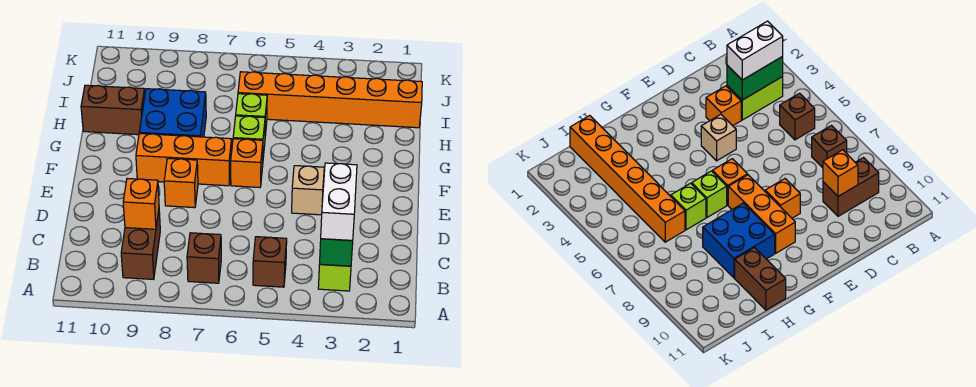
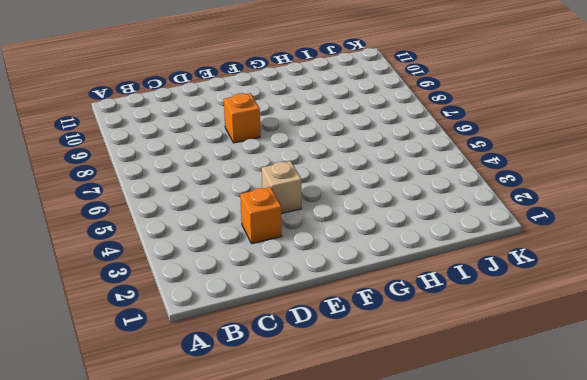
none -> lime 1x2 brick [318,264,351,291]
none -> brown 1x1 brick [253,237,287,287]
none -> brown 1x1 brick [187,233,221,283]

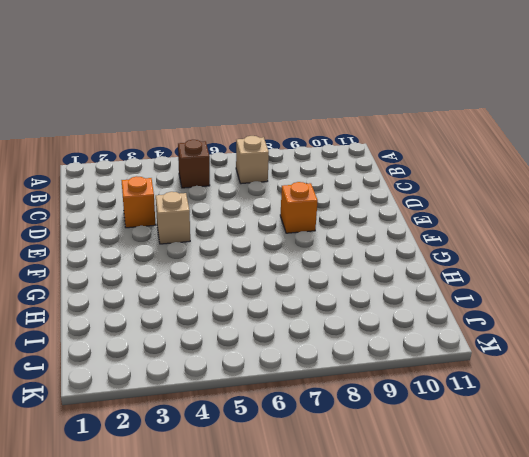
tan 1x1 brick [236,136,269,184] -> brown 1x1 brick [187,233,221,283]
none -> lime 1x2 brick [318,264,351,291]
none -> brown 1x2 brick [121,211,160,279]
none -> orange 1x1 brick [231,139,263,187]

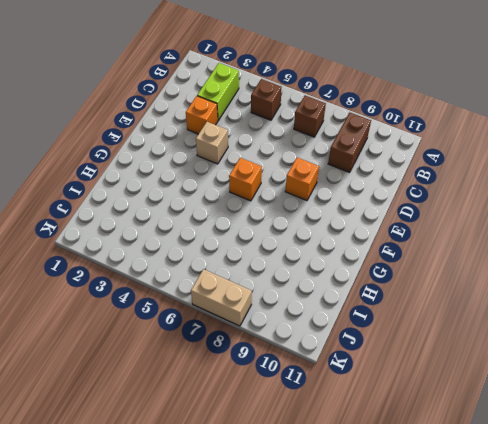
tan 1x2 brick [191,269,252,326] -> none
none -> orange 1x3 brick [136,134,232,186]
none -> lime 1x1 brick [233,116,265,157]
none -> blue 2x2 brick [139,89,206,137]

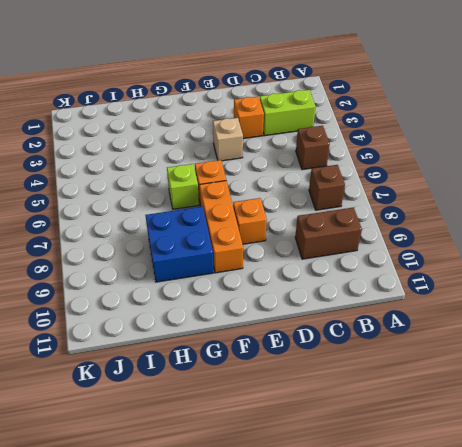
none -> lime 1x1 brick [236,94,267,136]
none -> brown 1x2 brick [81,85,145,135]
none -> orange 1x6 brick [238,72,422,128]

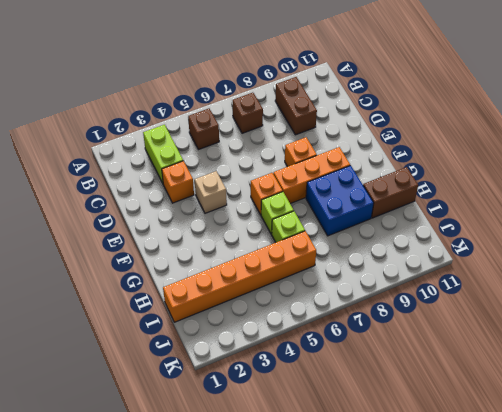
none -> green 1x2 brick [320,239,353,266]
none -> orange 1x1 brick [123,179,159,229]
none -> white 1x2 brick [321,163,357,240]

